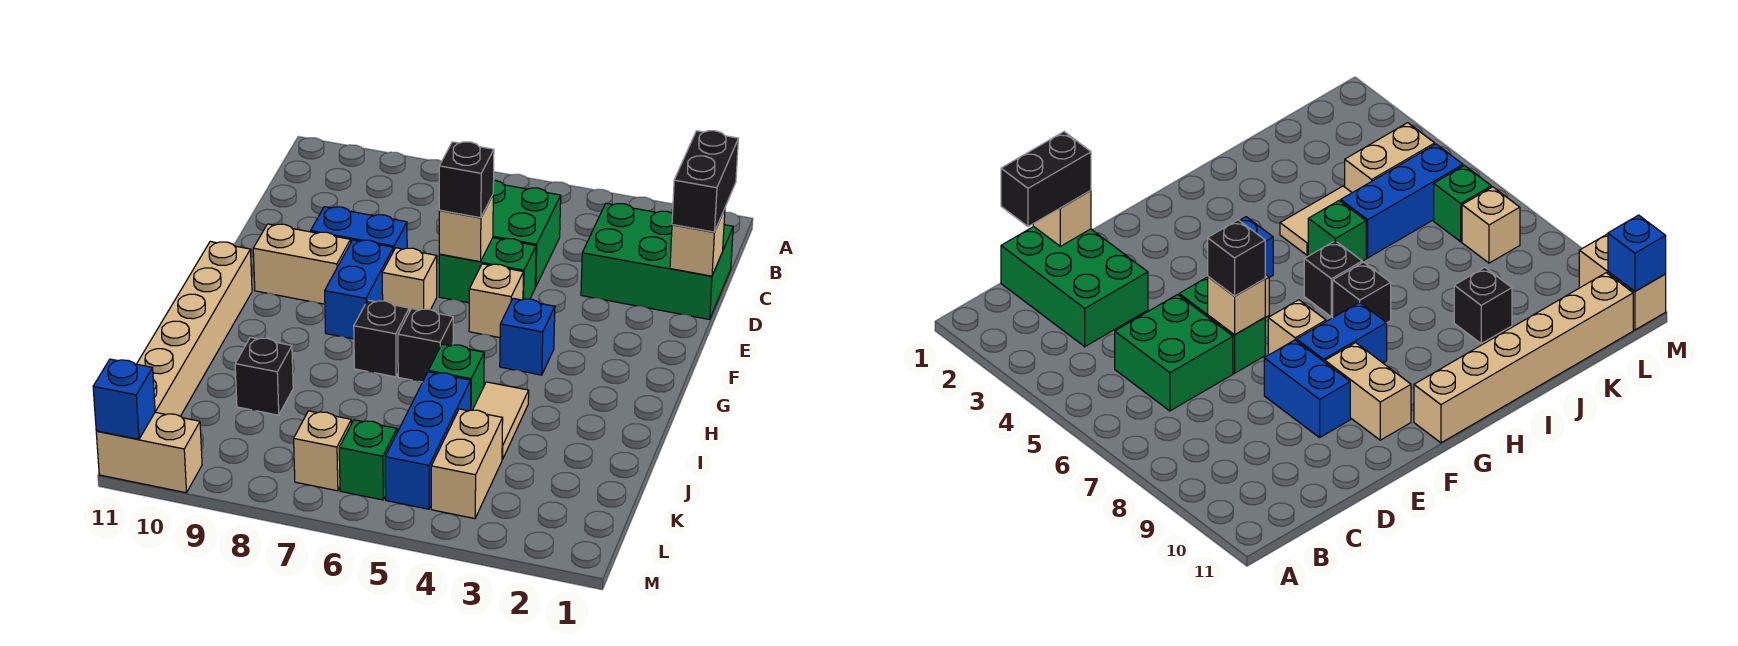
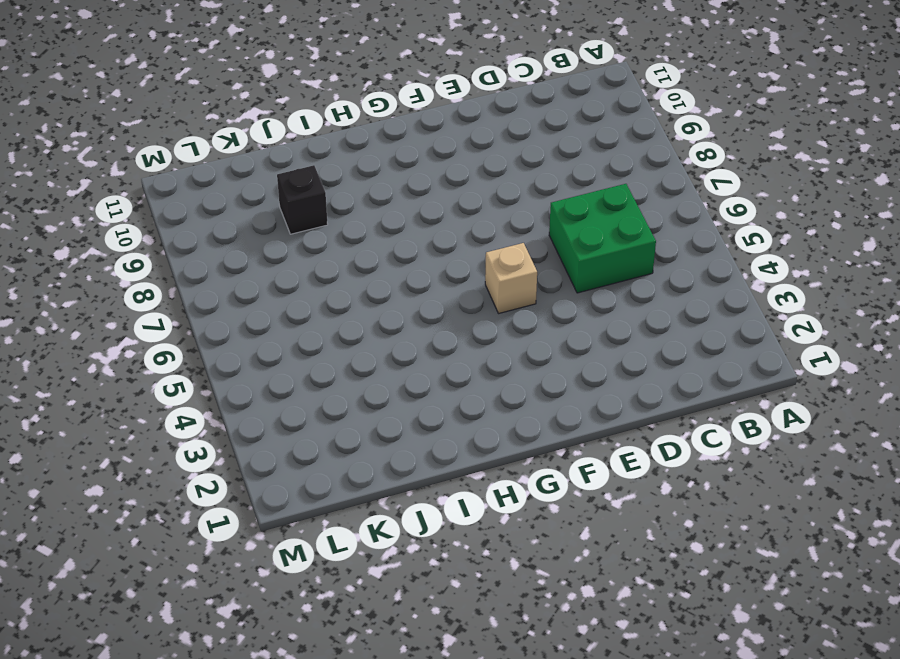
none -> green 2x3 brick [581,203,733,319]
none -> green 1x2 brick [439,238,536,303]
none -> blue 1x2 brick [311,207,407,251]

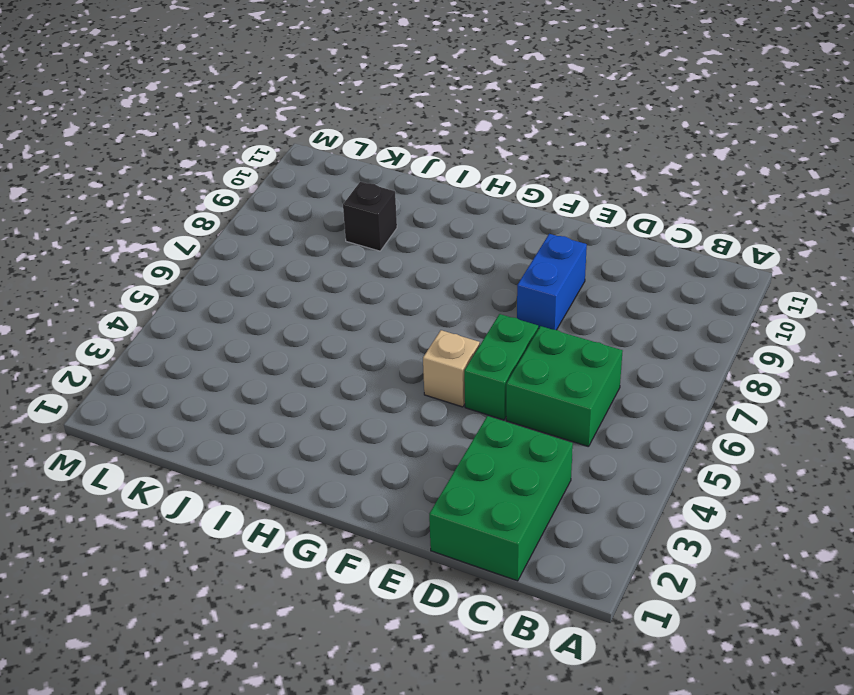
none -> tan 1x1 brick [382,248,437,312]
none -> blue 1x2 brick [325,240,393,339]
none -> tan 1x2 brick [253,224,351,304]

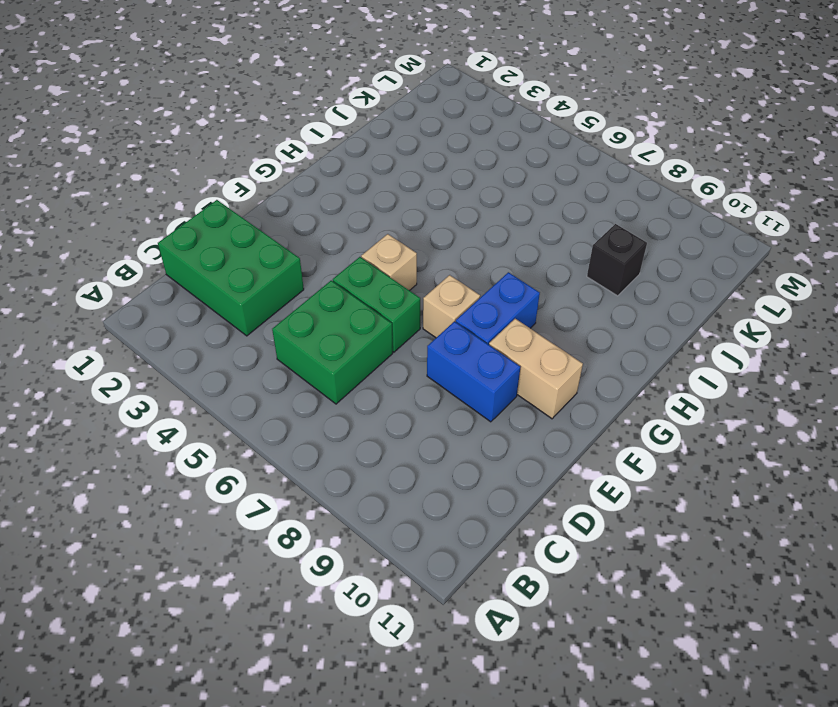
none -> blue 1x1 brick [500,298,555,375]
none -> tan 1x6 brick [137,242,252,416]
none -> black 1x1 brick [398,309,453,382]

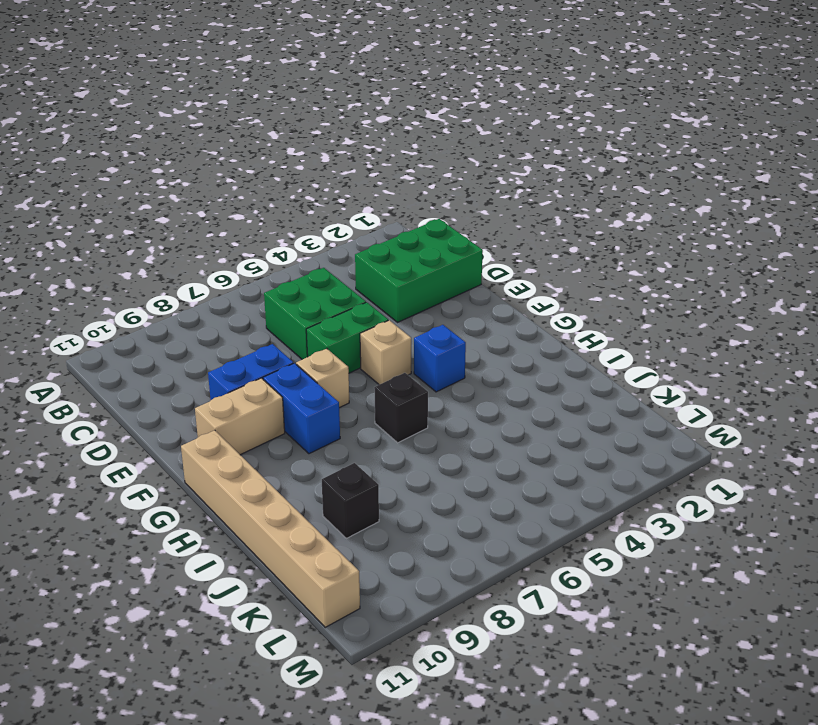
none -> black 1x1 brick [354,300,409,377]
none -> tan 1x2 tile [473,382,529,460]
none -> green 1x1 brick [428,344,484,410]

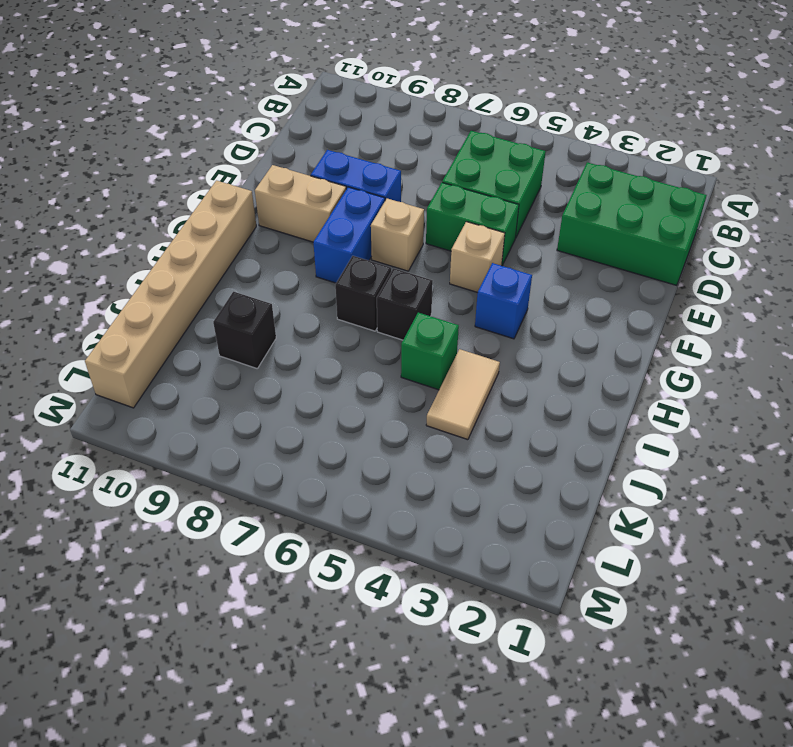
none -> blue 1x3 brick [385,372,471,509]
none -> tan 1x2 brick [431,409,503,519]
none -> green 1x1 brick [339,420,397,500]

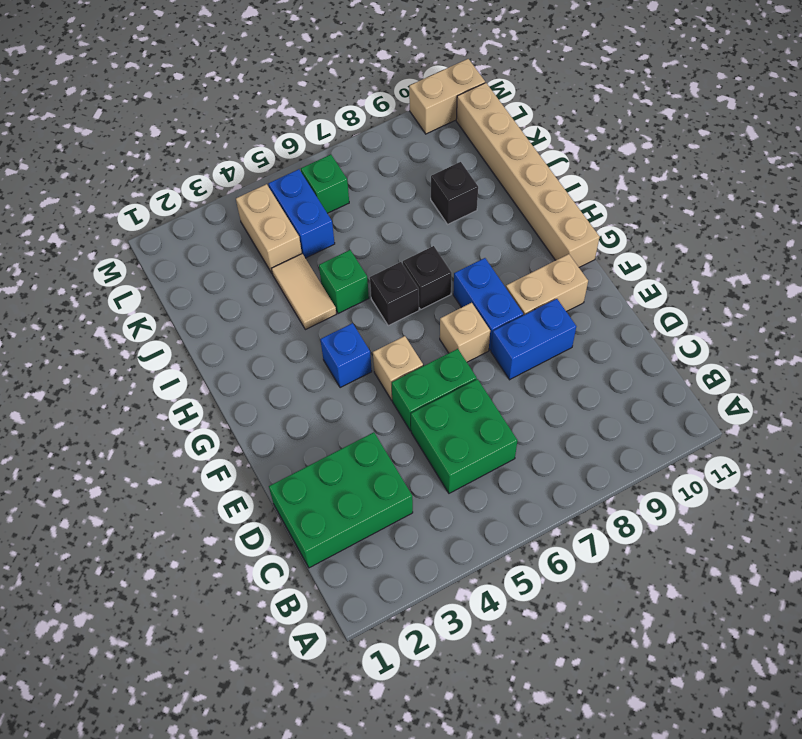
blue 1x2 brick [268,169,335,258] -> blue 1x3 brick [385,372,471,509]
none -> tan 1x1 brick [294,411,352,491]
none -> tan 1x1 brick [670,209,725,276]
none -> tan 1x1 brick [439,195,493,262]

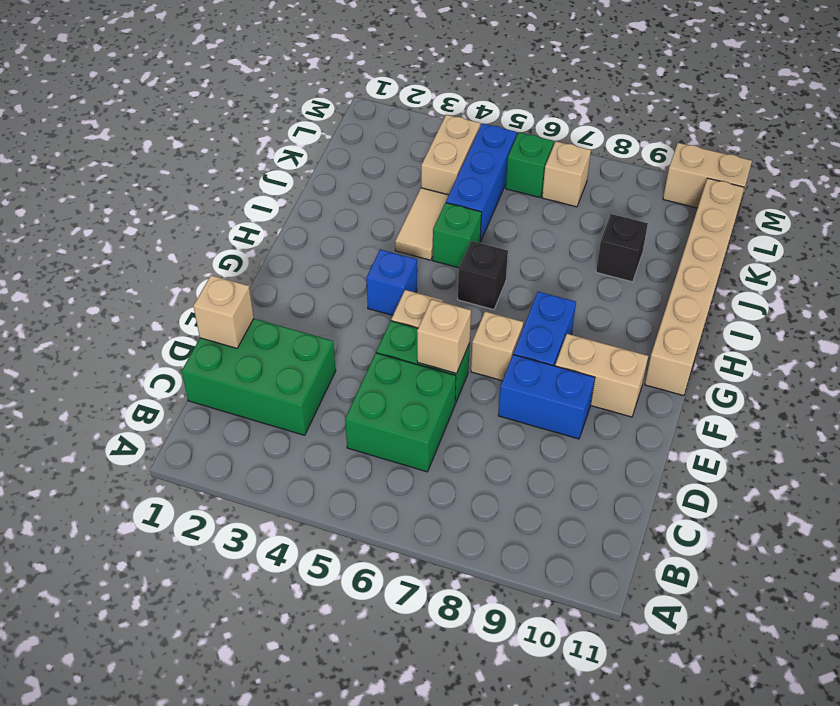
none -> black 1x1 brick [354,300,409,377]
none -> blue 1x1 brick [93,359,155,439]
none -> black 1x2 brick [672,131,738,232]

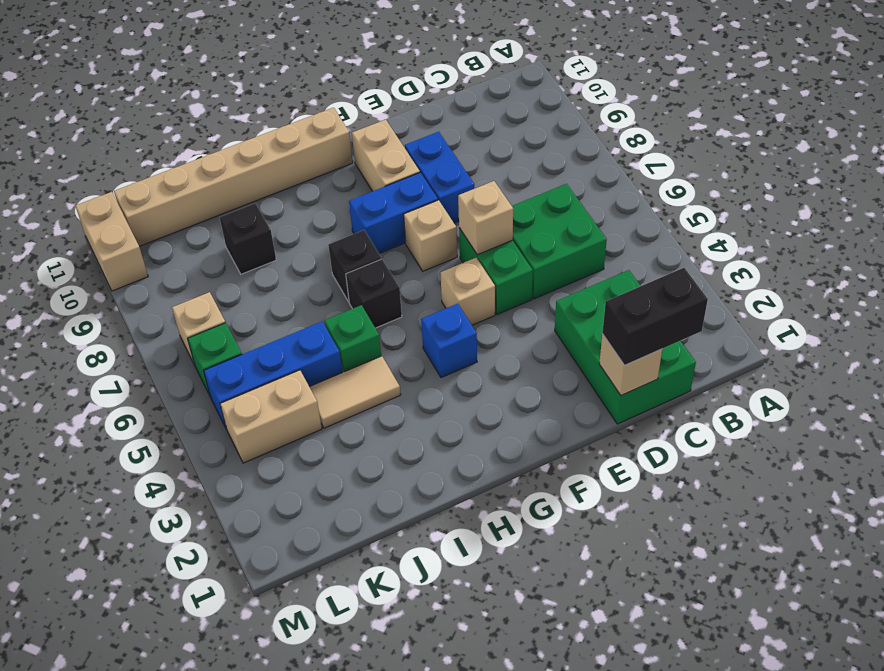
none -> blue 1x1 brick [93,359,155,439]
none -> black 1x1 brick [439,142,494,218]

